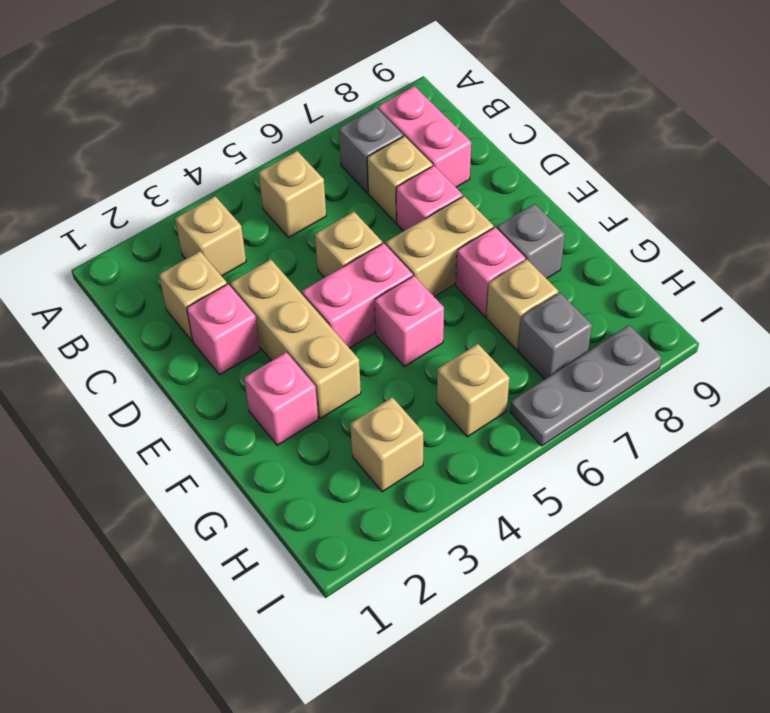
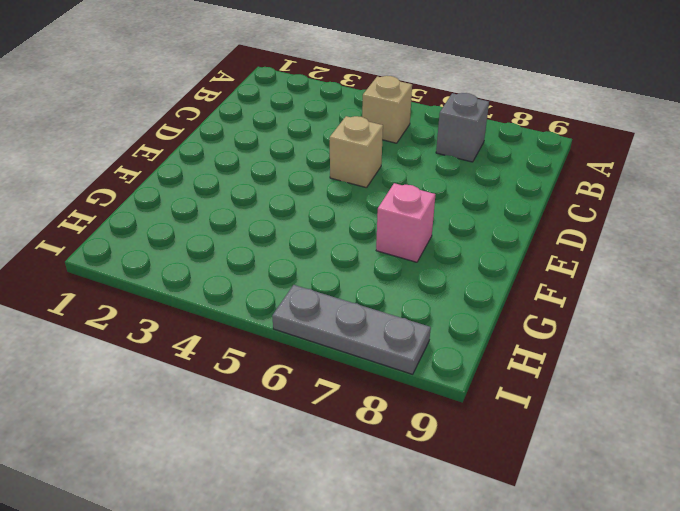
none -> tan 1x1 brick [175,196,246,276]
none -> pink 1x2 brick [378,86,471,187]
none -> tan 1x1 brick [159,251,227,341]

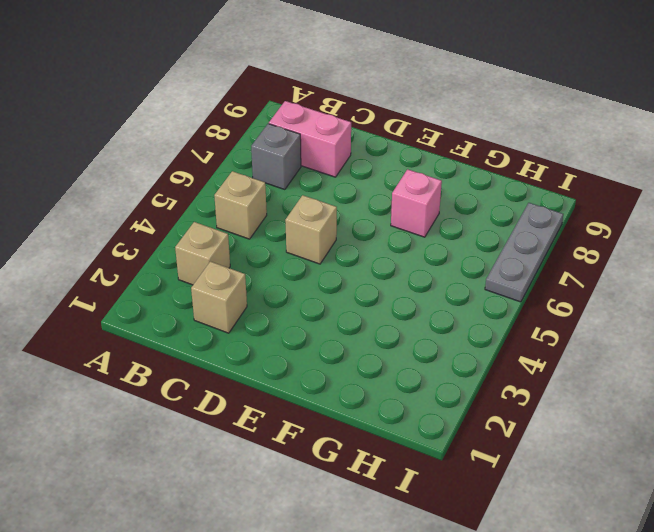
none -> tan 1x1 brick [367,136,433,222]
none -> pink 1x1 brick [187,284,260,375]
none -> tan 1x3 brick [230,259,361,419]

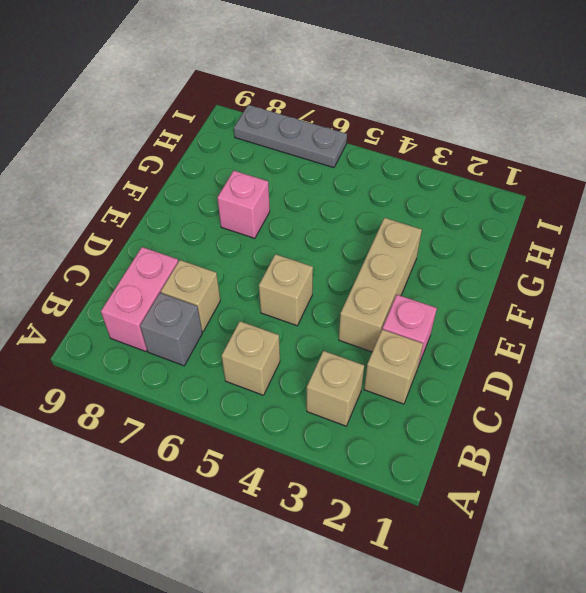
none -> pink 1x1 brick [396,166,463,231]
none -> pink 1x2 brick [302,243,413,348]
none -> tan 1x2 brick [386,196,494,297]

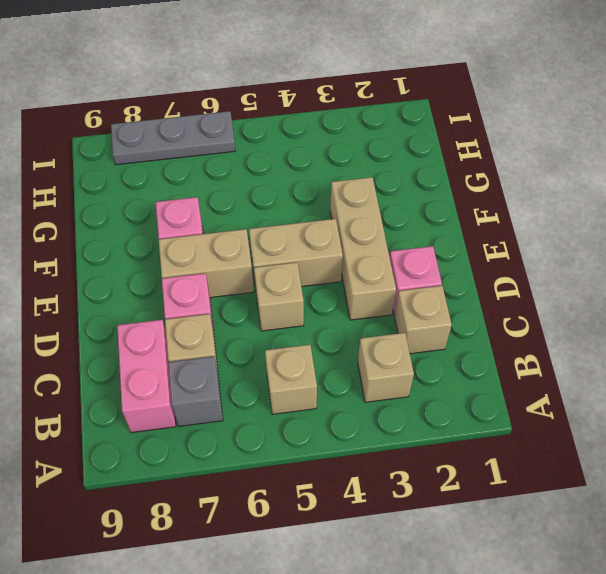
tan 1x2 brick [249,219,343,288] -> pink 1x2 brick [302,243,413,348]
none -> pink 1x1 brick [244,352,318,445]
none -> pink 1x1 brick [375,276,444,367]
none -> grey 1x1 brick [497,204,565,279]

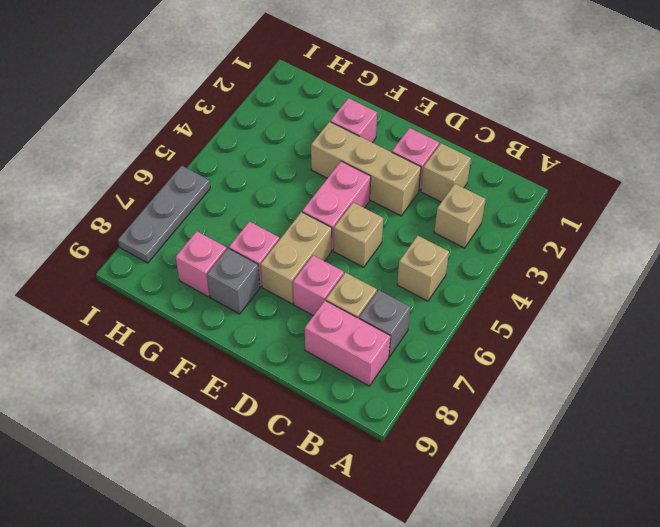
pink 1x1 brick [176,231,227,297] -> pink 1x1 brick moved to [375,276,444,367]
none -> tan 1x1 brick [486,260,558,350]
none -> tan 1x1 brick [350,397,423,492]
none -> tan 1x1 brick [437,344,510,437]

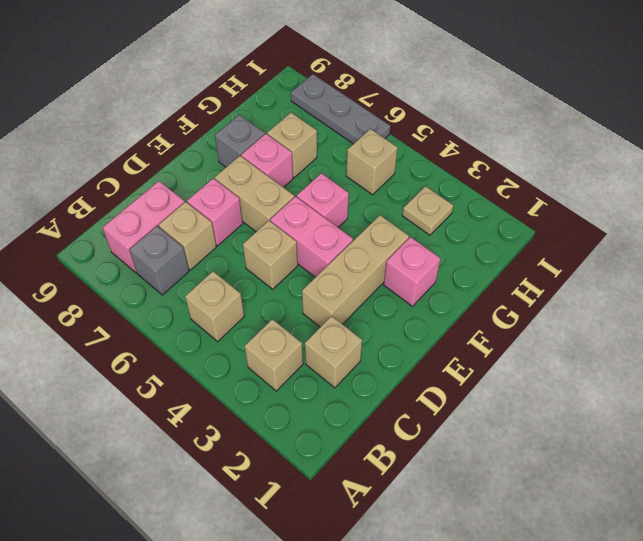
tan 1x1 plate [402,186,453,235] -> tan 1x1 brick [350,397,423,492]
none -> pink 1x1 brick [187,284,260,375]
none -> grey 1x1 brick [518,293,592,380]

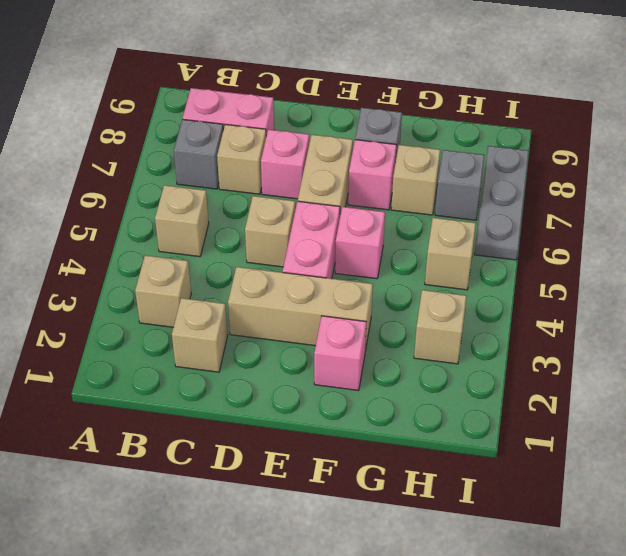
none -> pink 1x1 brick [187,284,260,375]

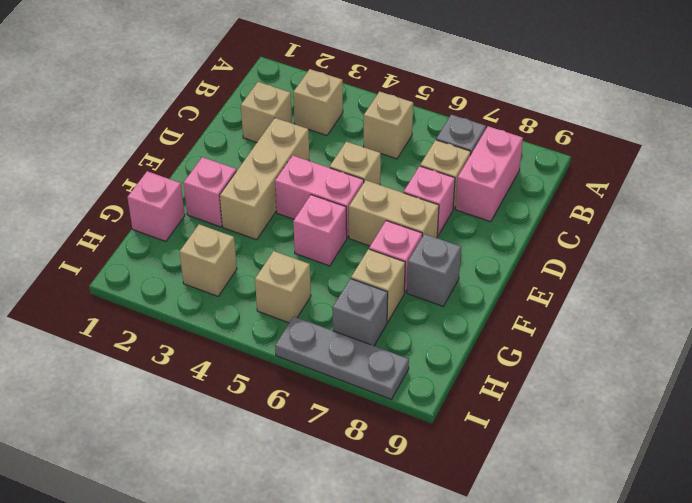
pink 1x1 brick [128,171,185,242] -> pink 1x1 brick moved to [187,284,260,375]

